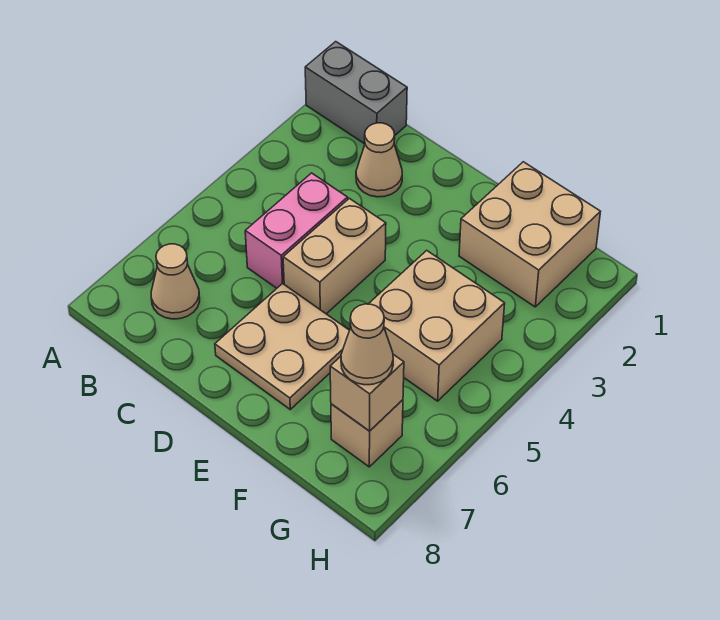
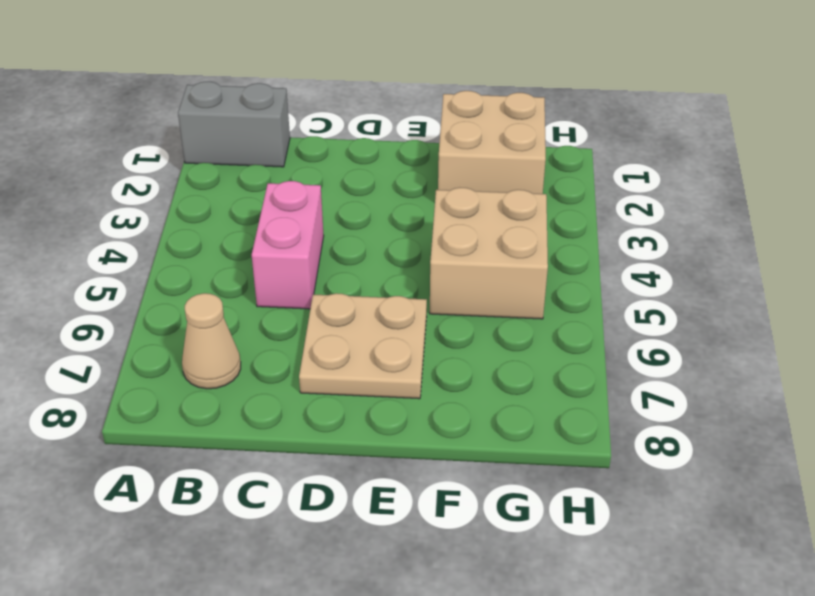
none -> tan 1x1 cone [356,123,402,197]
none -> tan 1x2 brick [283,198,386,314]

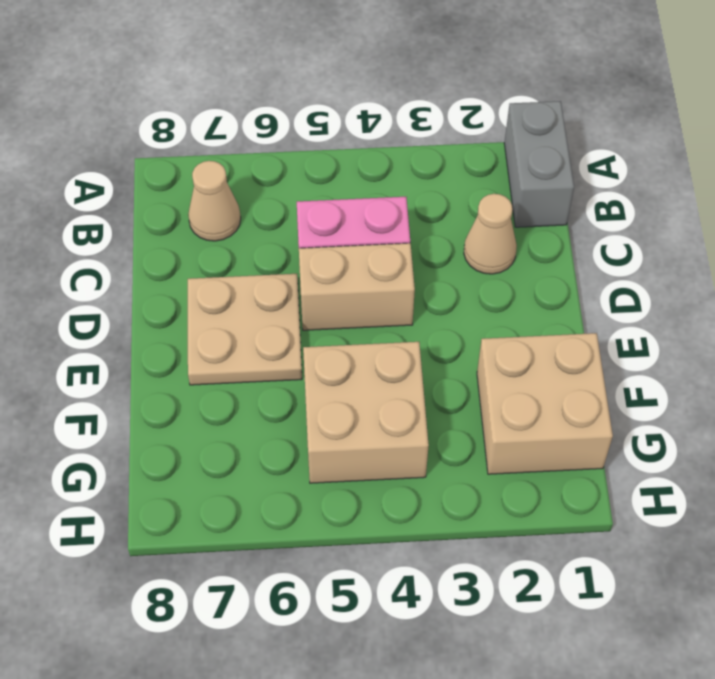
none -> tan 1x1 brick [331,400,403,467]
none -> tan 1x1 brick [330,355,404,431]

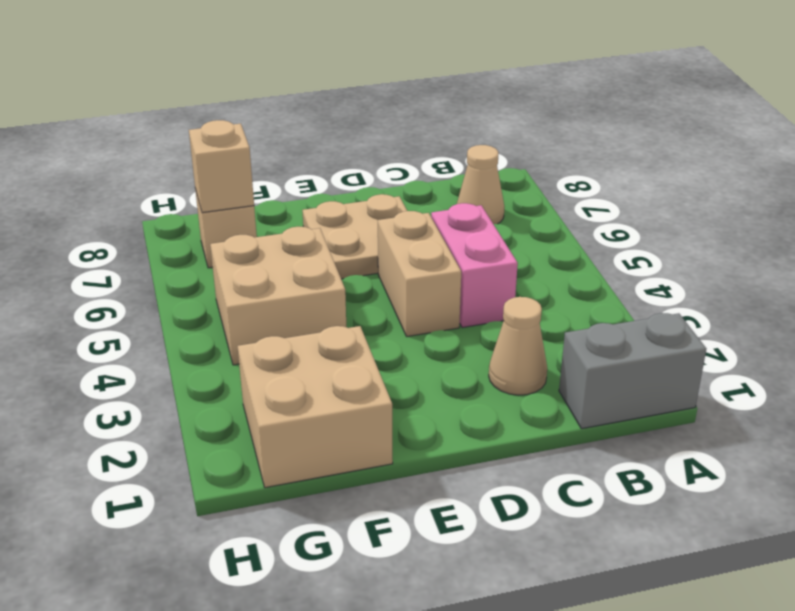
none -> tan 1x1 cone [341,304,393,385]

